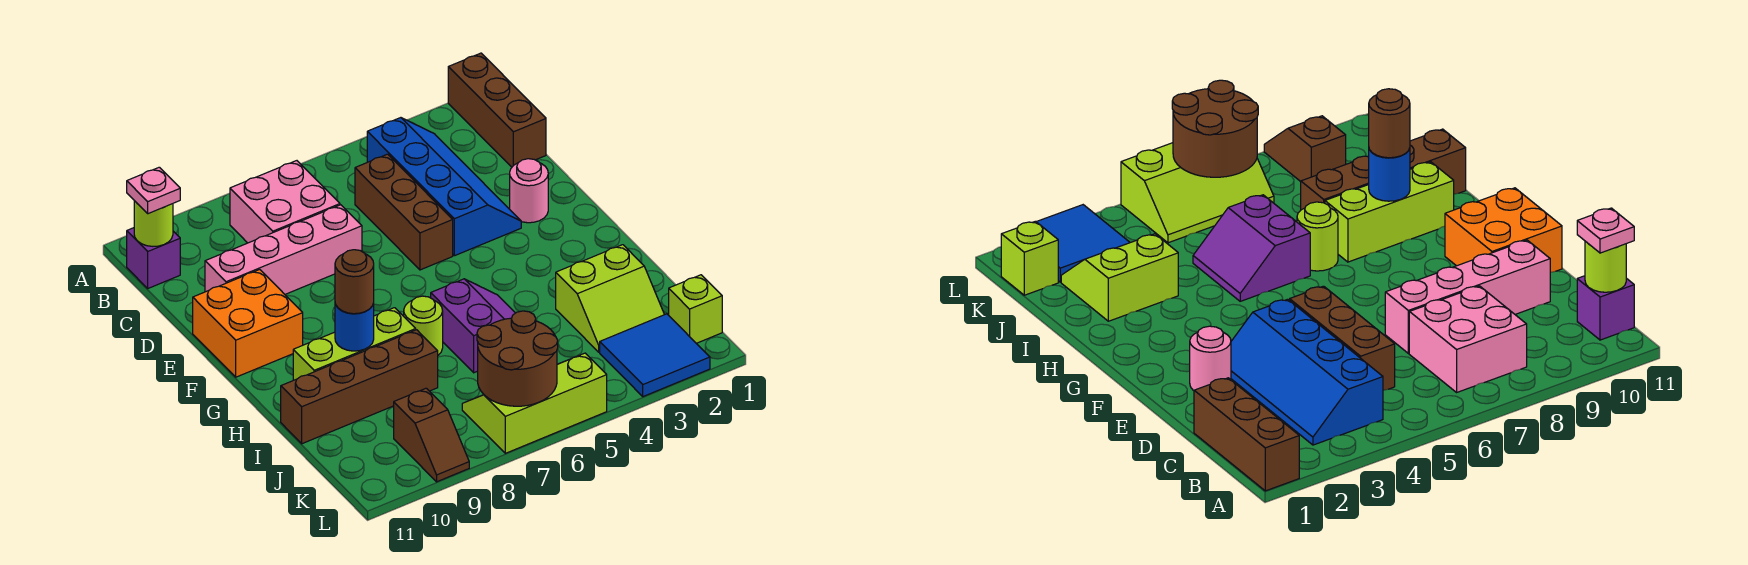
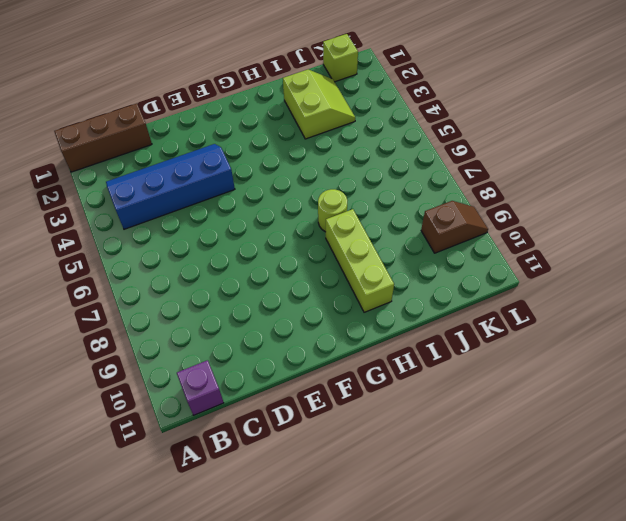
none -> pink 2x2 brick [230,161,340,243]
none -> brown 1x3 brick [355,154,453,270]
none -> pink 1x4 brick [205,205,362,294]

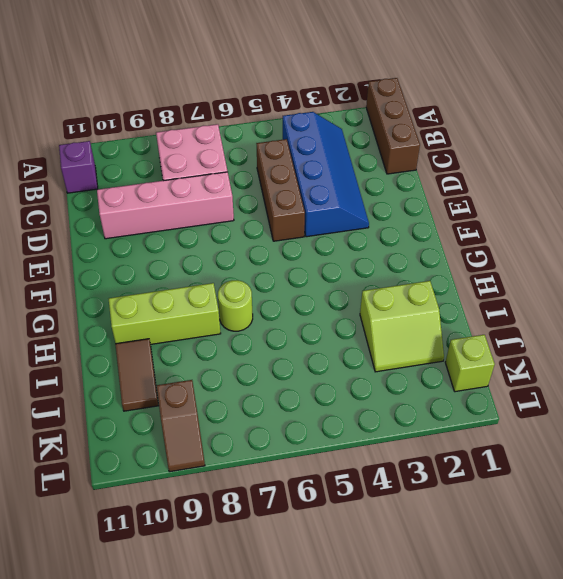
brown 1x2 tile [115,339,158,411] -> brown 1x4 brick [281,330,438,444]
none -> pink 1x1 round brick [510,159,548,223]
none -> orange 2x2 brick [193,270,303,377]
none -> purple 2x2 slope [431,279,515,373]

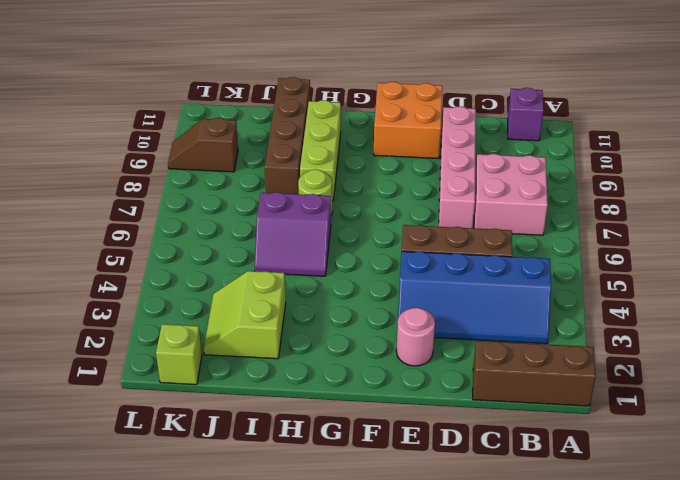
none -> blue 2x2 tile [600,314,710,397]
none -> lime 2x3 slope [462,353,607,453]
none -> lime 1x1 round brick [134,201,173,246]

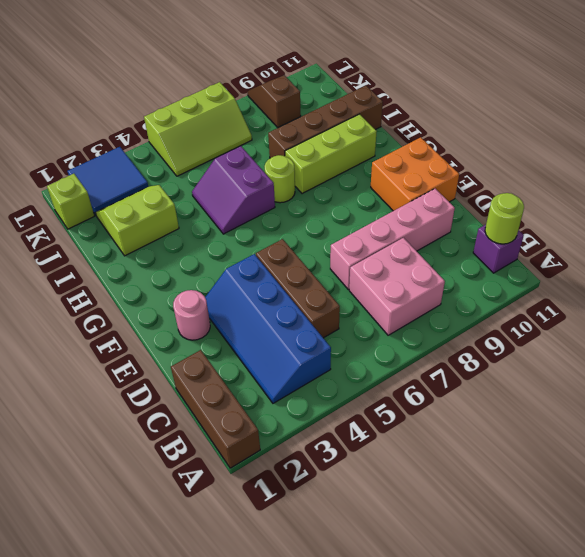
none -> blue 1x1 round brick [335,303,374,351]
none -> brown 2x2 round brick [477,311,558,406]
none -> pink 1x1 plate [127,167,180,214]

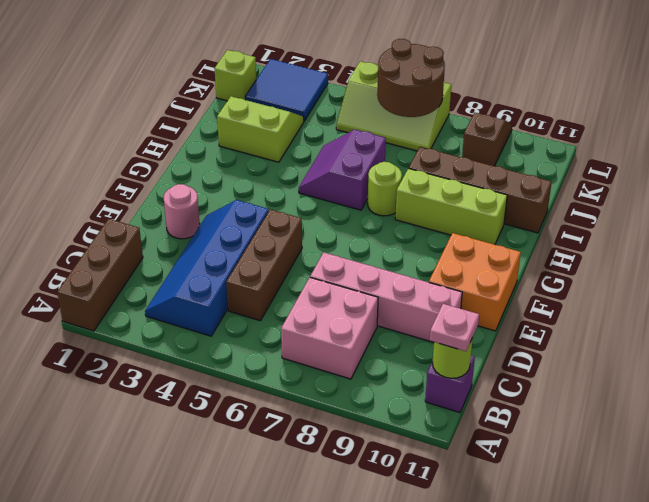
none -> blue 1x1 round brick [335,303,374,351]
none -> brown 1x1 round brick [335,250,374,314]

